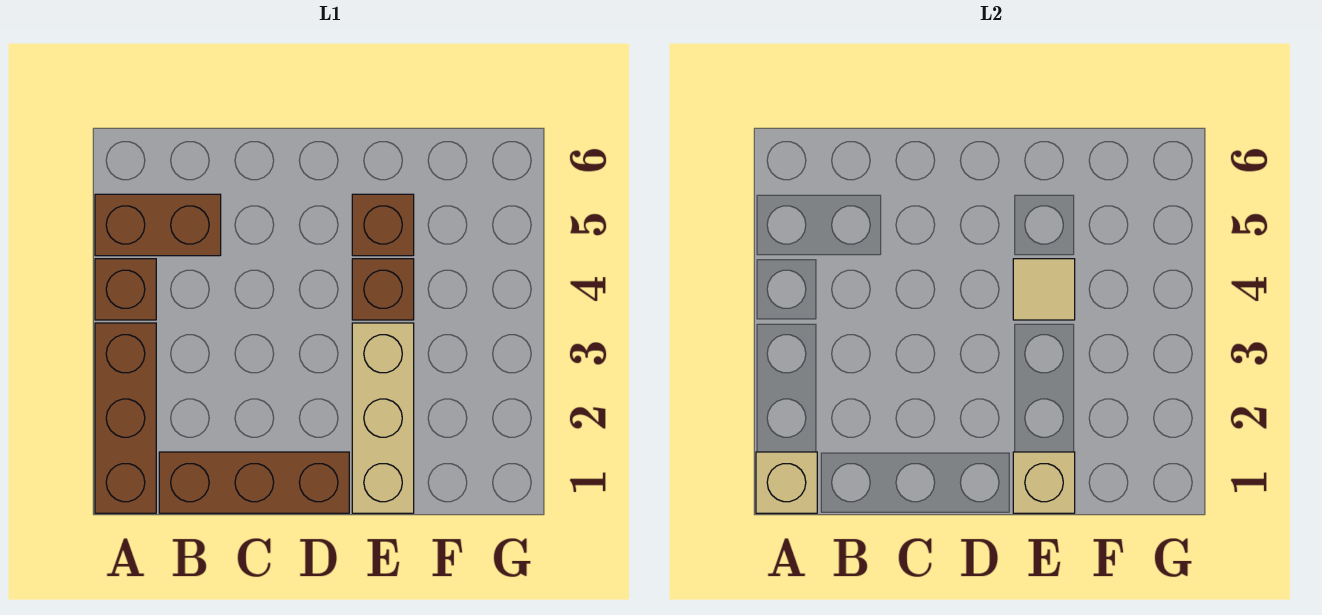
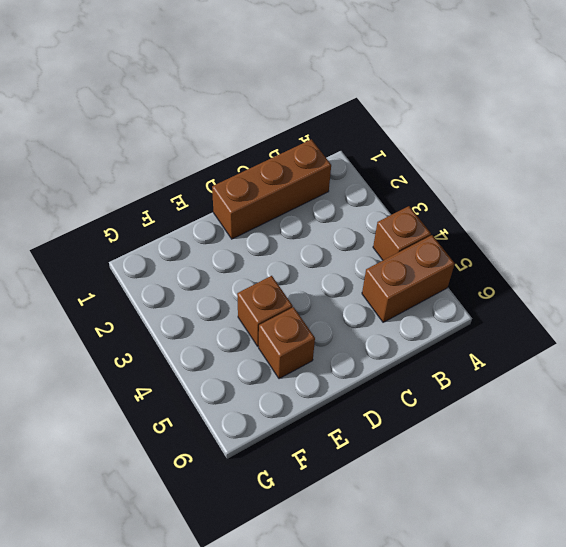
none -> brown 1x3 brick [95,323,156,513]
none -> tan 1x3 brick [352,323,414,513]

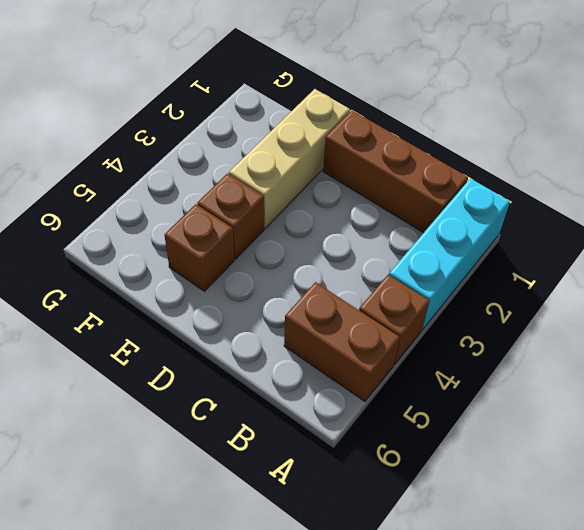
cyan 1x3 brick [389,178,510,330] -> brown 1x3 brick [95,323,156,513]
none -> tan 1x1 brick [756,452,817,513]
none -> tan 1x1 brick [1013,452,1075,513]

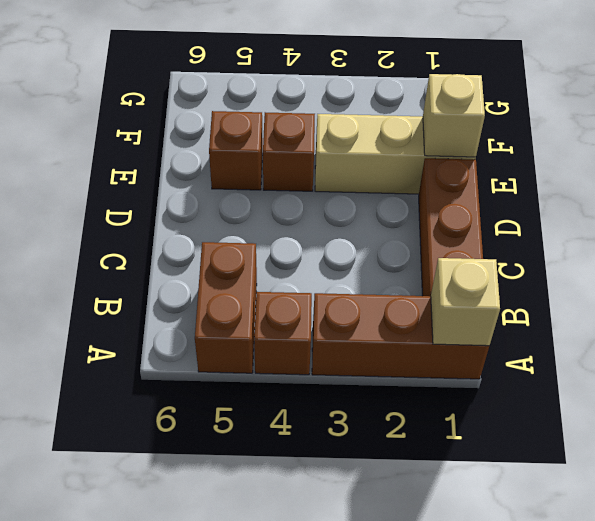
none -> tan 1x1 tile [1013,259,1075,320]

